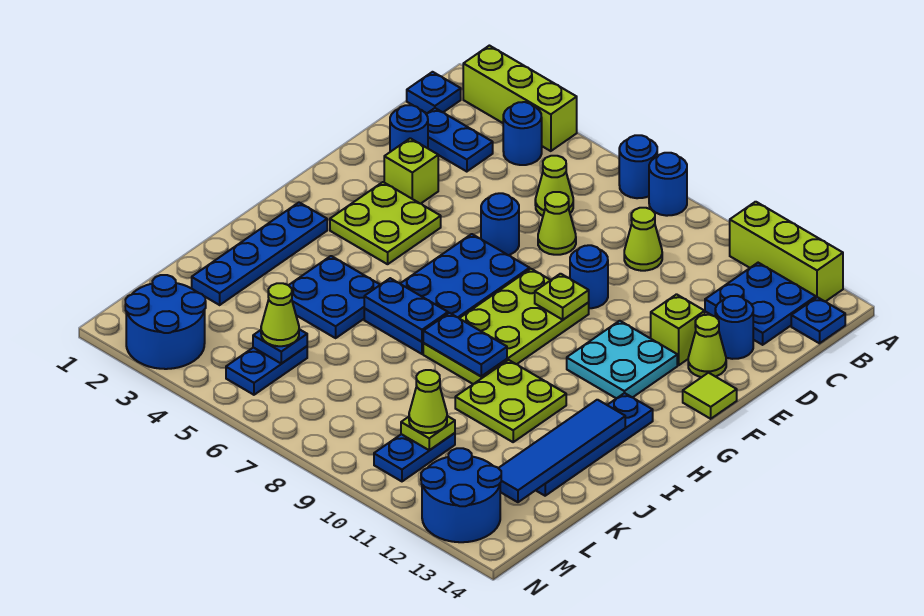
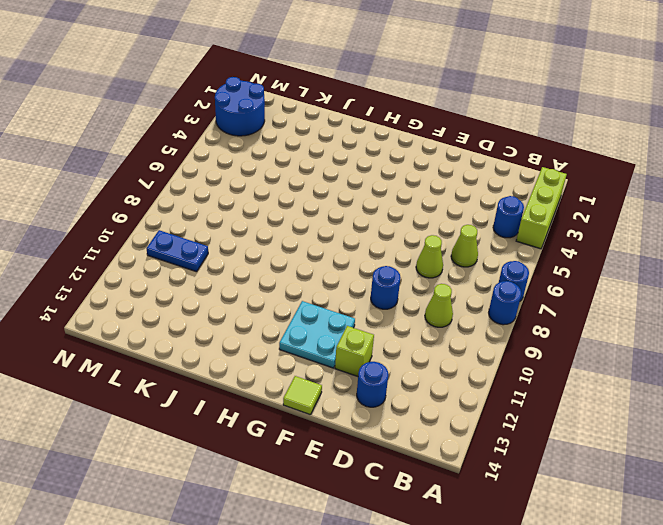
none -> lime 1x3 brick [730,202,843,302]
none -> blue 1x1 plate [407,72,461,113]
none -> blue 2x2 plate [705,263,816,345]
none -> blue 1x1 plate [791,297,845,343]

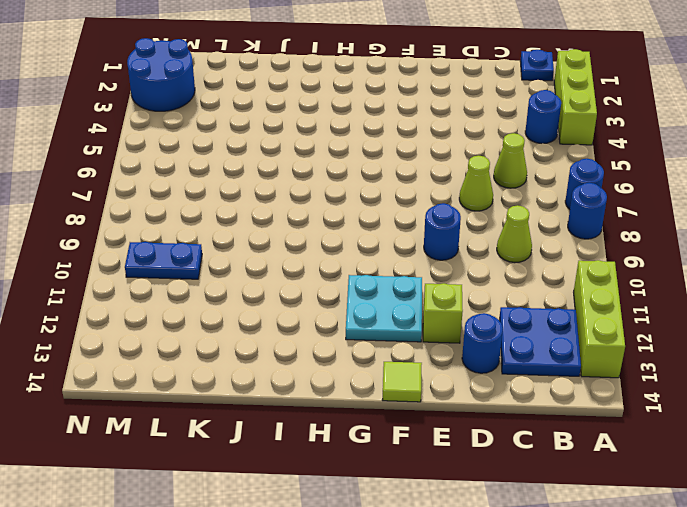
none -> blue 1x1 plate [791,297,845,343]
none -> blue 1x2 plate [426,108,493,172]
none -> blue 1x1 round brick [390,105,428,152]
none -> lime 1x1 brick [384,138,438,204]

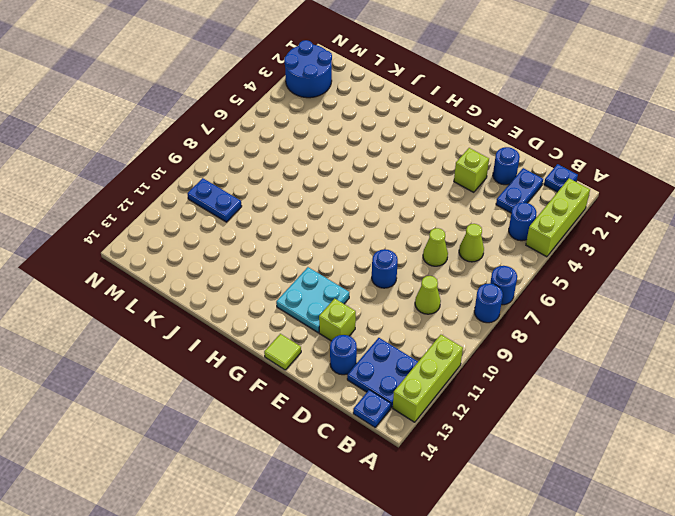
none -> blue 1x1 round brick [481,193,519,255]
none -> lime 1x1 cone [688,315,726,377]
none -> lime 2x2 plate [330,182,441,264]
none -> blue 2x4 plate [364,234,530,354]

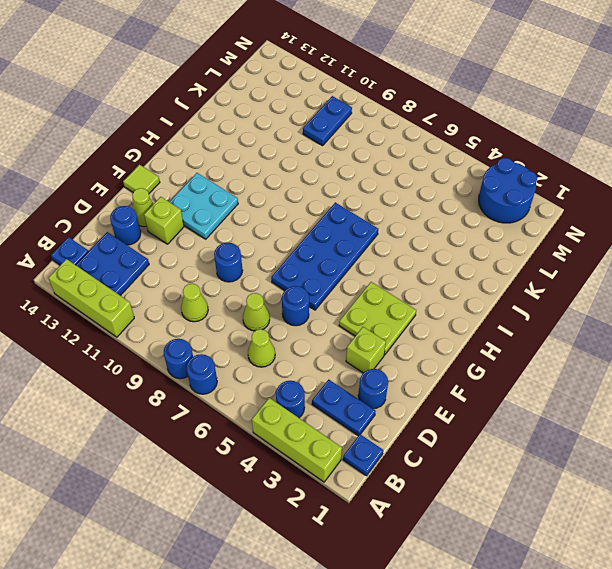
none -> lime 2x4 plate [423,269,589,384]
none -> blue 1x4 plate [192,203,327,305]
none -> blue 1x4 plate [536,393,653,496]
none -> blue 2x2 plate [289,256,380,338]

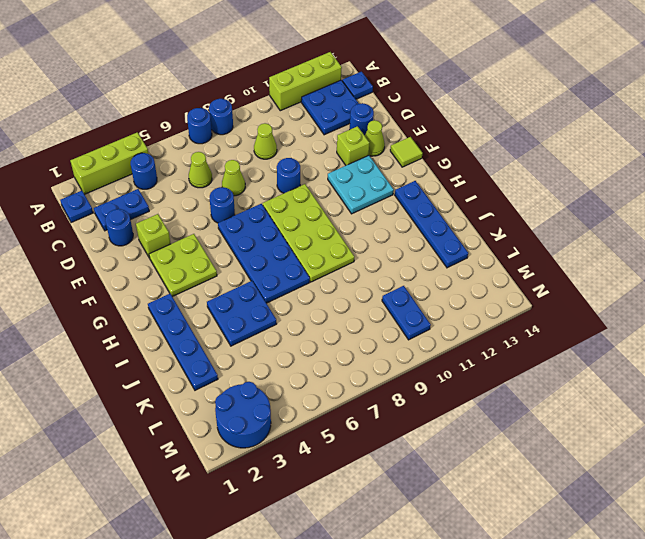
none -> lime 2x2 plate [455,360,566,442]
none -> blue 1x2 plate [226,346,307,395]
none -> blue 2x2 round brick [421,448,501,542]
none -> lime 1x1 plate [535,274,589,320]

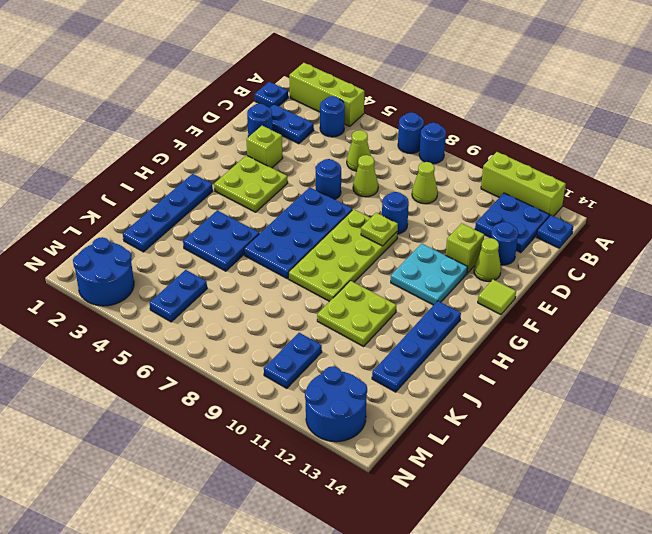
none -> blue 1x2 plate [364,278,448,342]
none -> blue 1x2 plate [423,313,507,376]
none -> blue 1x4 tile [499,400,625,502]
none -> blue 1x1 plate [253,329,307,364]

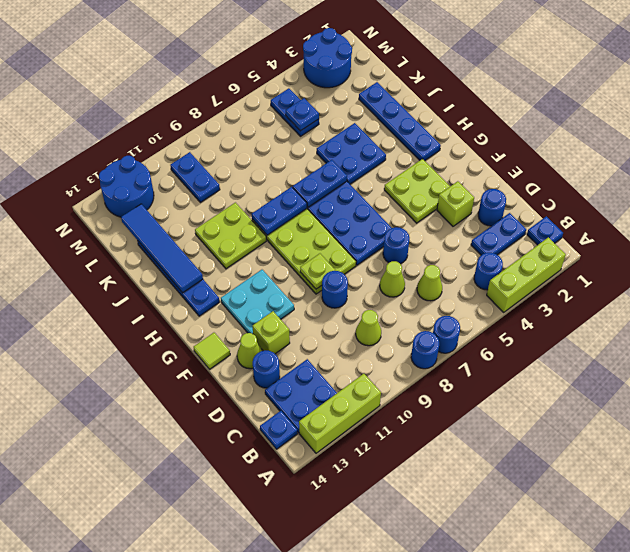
none -> lime 1x1 plate [401,416,455,450]
none -> lime 1x1 cone [261,283,299,346]
none -> lime 1x1 cone [409,370,447,433]

